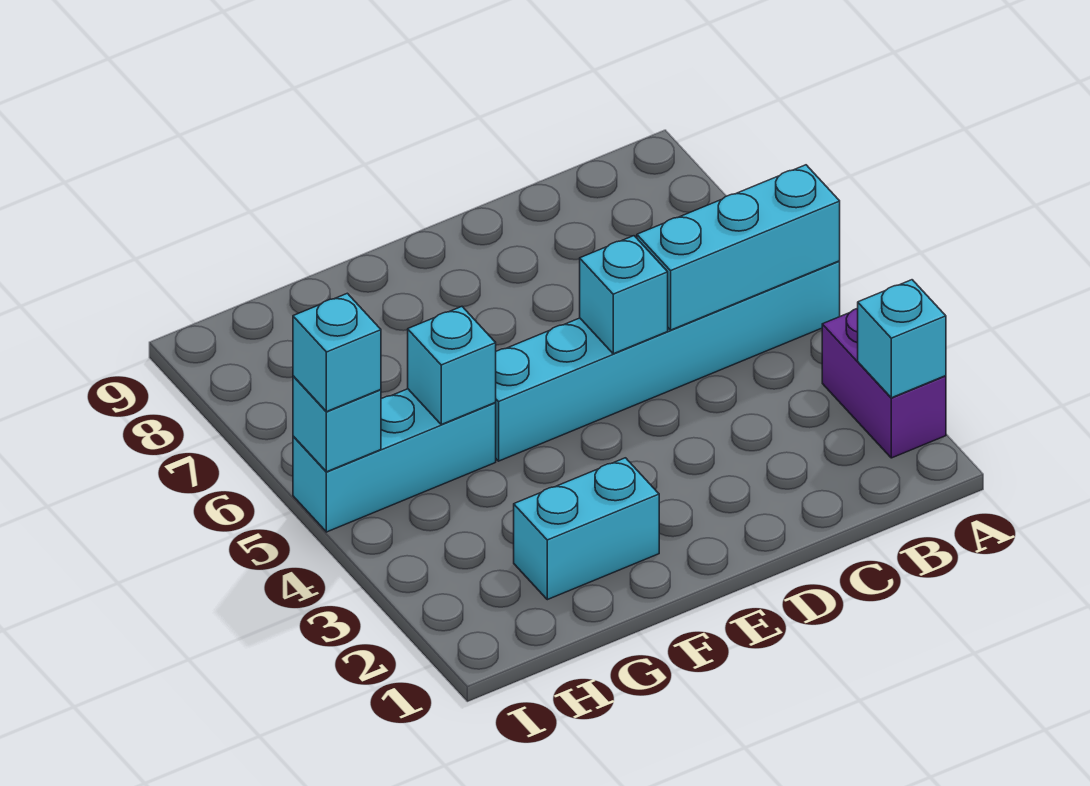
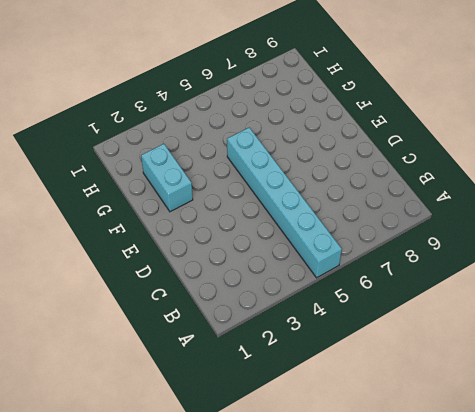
none -> purple 1x2 brick [822,308,946,458]
none -> cyan 1x3 brick [293,389,496,532]

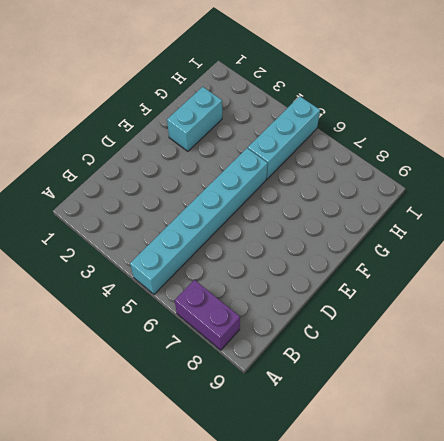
purple 1x2 brick [175,280,240,350] -> purple 1x2 brick moved to [822,308,946,458]
none -> cyan 1x1 brick [858,280,946,398]
none -> cyan 1x3 brick [637,165,840,330]

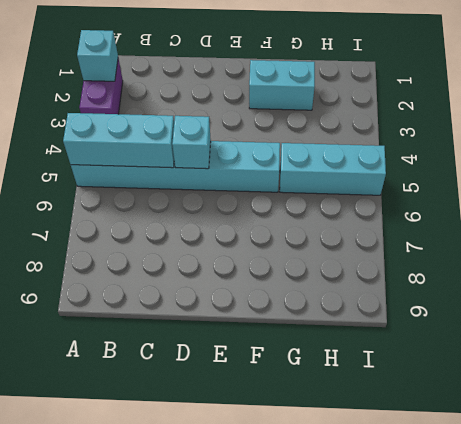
none -> cyan 1x1 brick [408,307,496,425]
none -> cyan 1x1 brick [293,376,381,472]

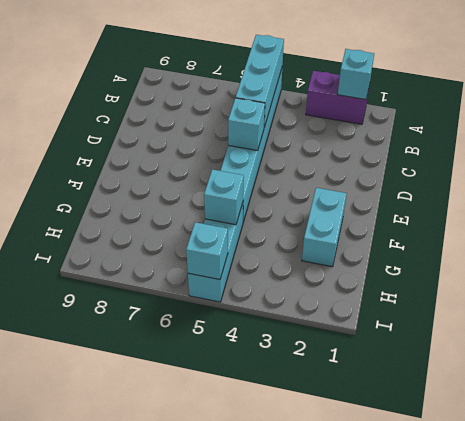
none -> cyan 1x1 brick [293,293,381,412]

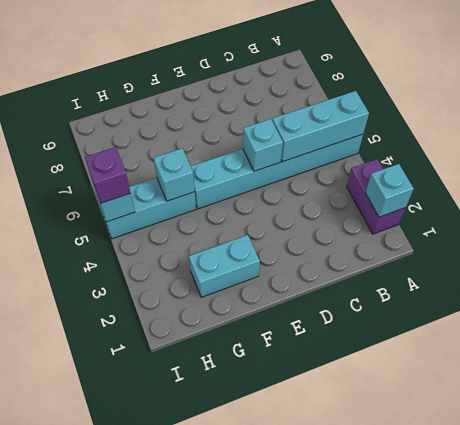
purple 1x1 brick [85,147,131,203] -> cyan 1x1 brick [293,293,381,412]

